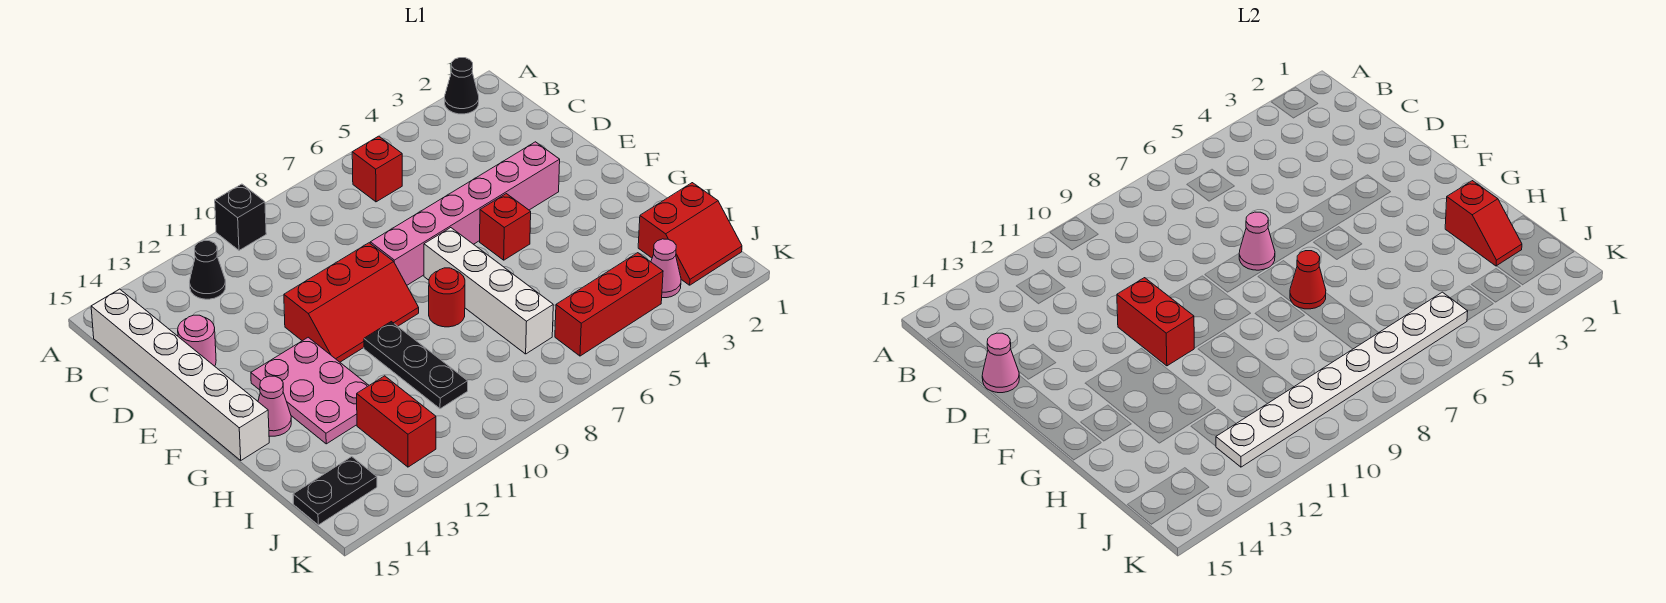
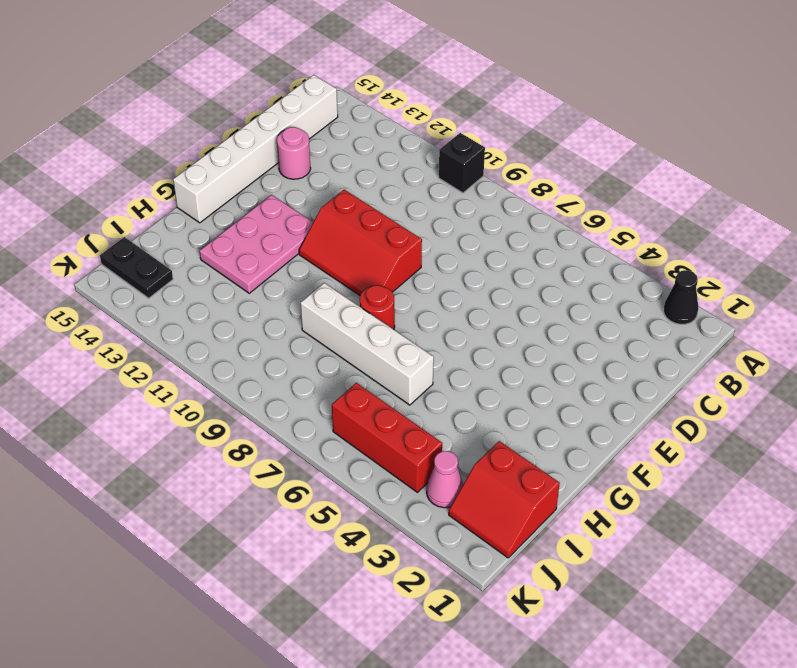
white 1x4 brick [300,283,434,405] -> white 1x4 brick turned to [424,228,553,354]
none -> red 1x1 brick [352,136,402,202]
none -> black 1x1 cone [190,241,226,299]
none -> pink 1x6 brick [370,142,560,285]

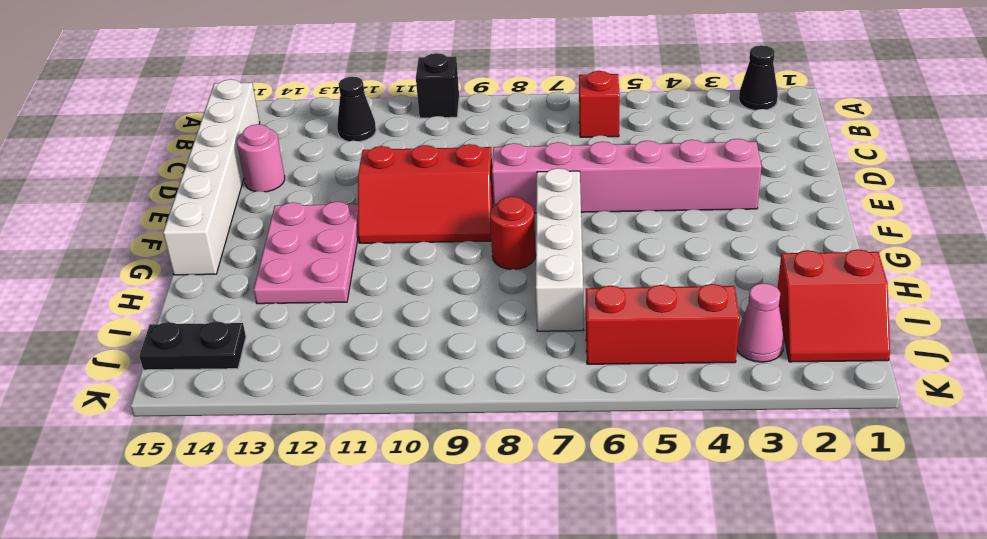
none -> red 1x1 brick [480,194,531,260]
none -> black 1x3 plate [364,322,468,409]
none -> pink 1x1 cone [258,376,291,436]

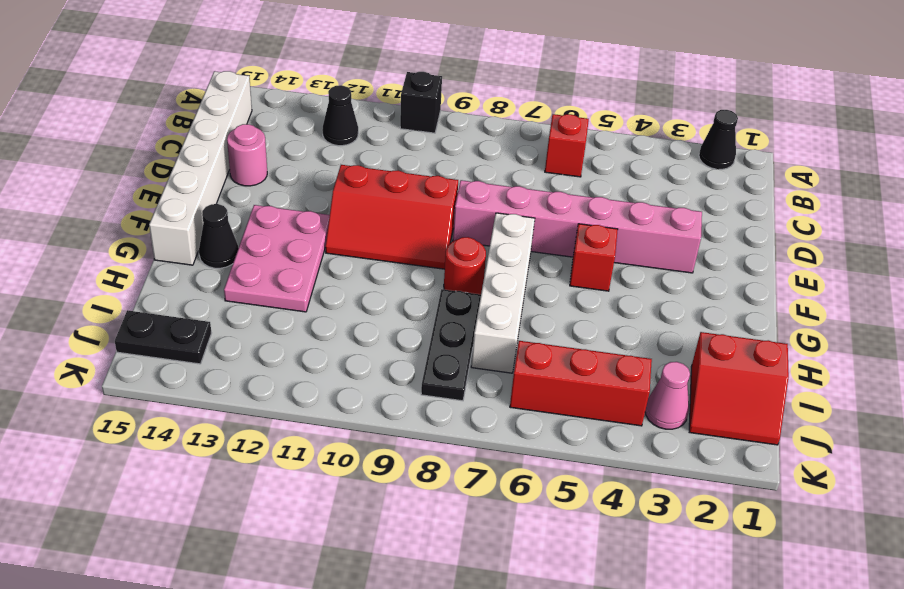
black 1x1 cone [199,204,238,268] -> pink 1x1 cone [258,376,291,436]
black 1x3 plate [421,289,481,401] -> black 1x3 plate moved to [364,322,468,409]
none -> red 1x2 brick [357,376,436,467]
none -> pink 1x1 cone [982,333,1019,393]
none -> pink 1x1 cone [1239,212,1275,270]

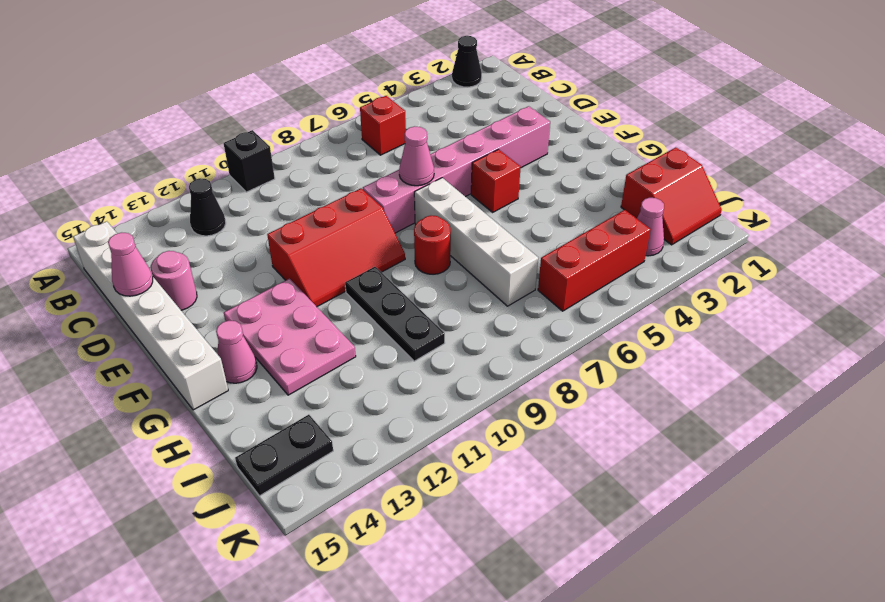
none -> red 1x2 brick [357,376,436,467]
none -> red 1x2 brick [1117,278,1194,366]
none -> red 1x1 cone [1290,251,1326,309]

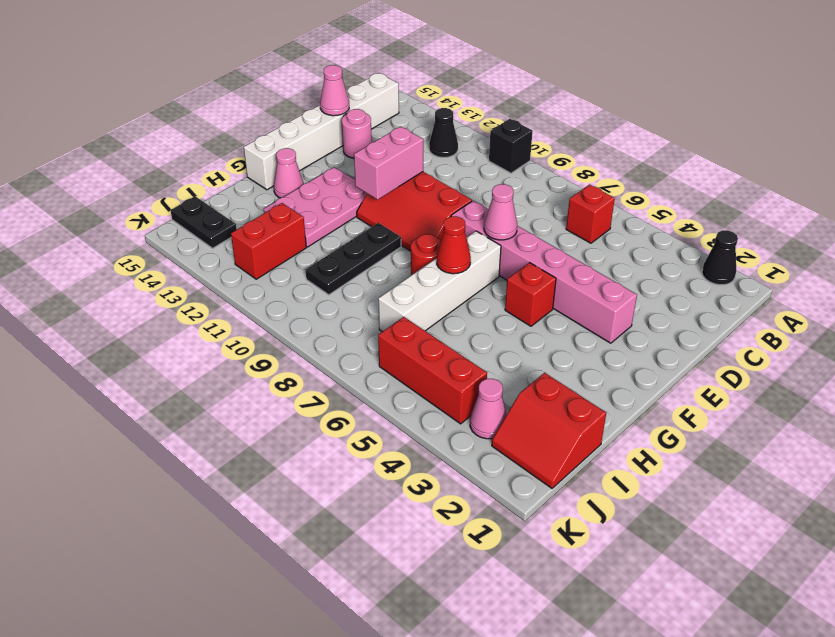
pink 1x2 brick [354,127,423,200] -> red 1x2 brick [1117,278,1194,366]
none -> red 1x2 slope [1445,181,1522,266]
none -> white 1x8 plate [1216,292,1468,467]

